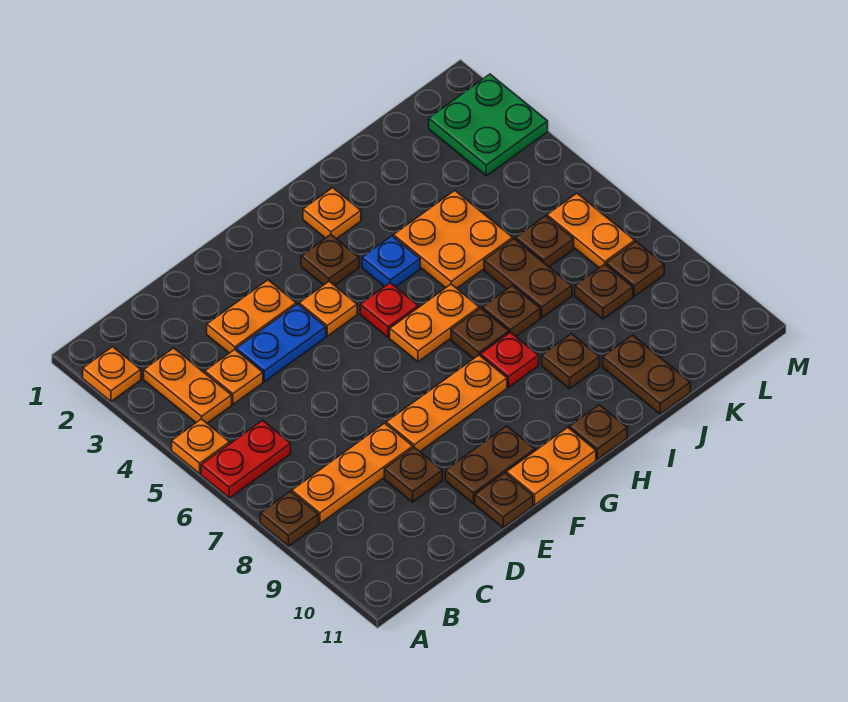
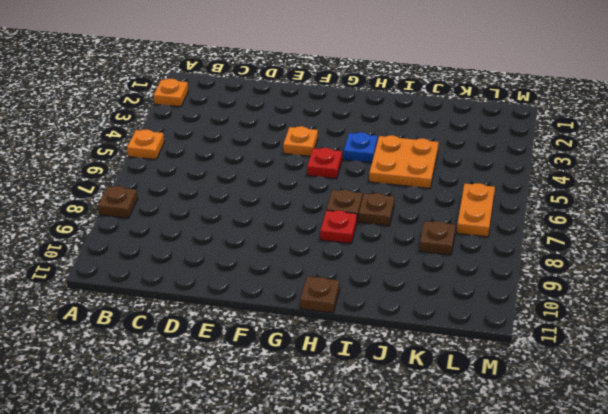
none -> red 1x2 plate [201,420,291,498]
none -> orange 1x2 plate [144,348,232,423]
none -> orange 1x3 plate [292,423,413,524]
none -> orange 1x1 plate [205,350,263,404]

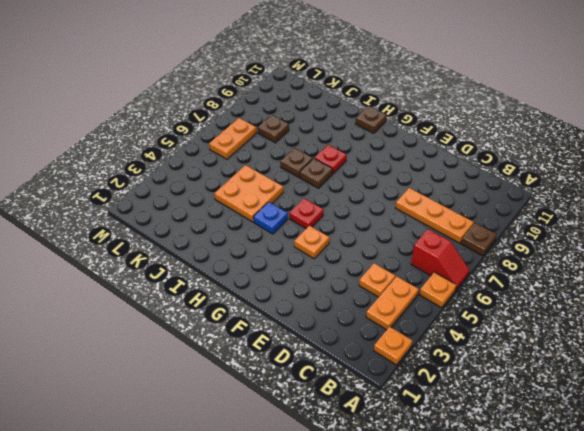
red 1x2 slope [411,229,470,289] -> red 1x2 plate [201,420,291,498]
none -> orange 1x2 plate [207,280,296,353]
none -> blue 1x2 plate [236,304,326,382]
none -> brown 1x1 plate [384,447,442,502]
none -> orange 1x3 plate [386,355,507,451]

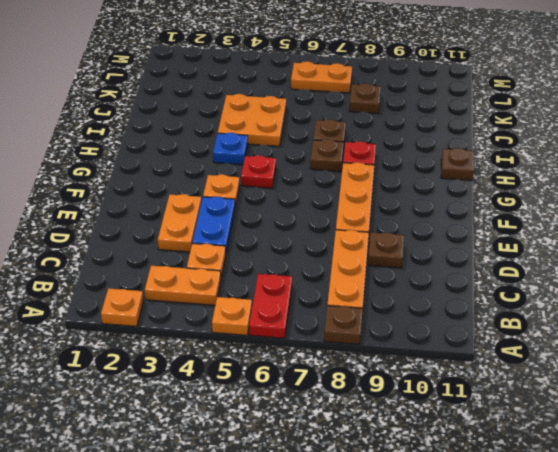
none -> brown 1x2 plate [445,426,535,504]
none -> brown 1x1 plate [475,473,533,528]
none -> orange 1x2 plate [506,428,596,505]
none -> brown 1x1 plate [301,235,359,286]

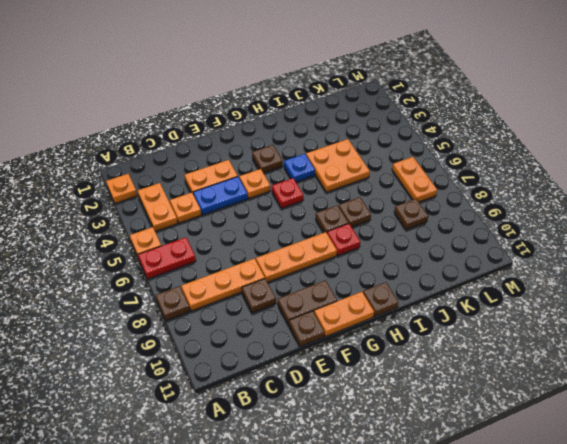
none -> orange 1x2 plate [390,284,479,362]
none -> orange 1x1 plate [303,188,361,239]
none -> brown 1x1 plate [542,334,600,389]
none -> brown 1x2 plate [484,239,572,318]

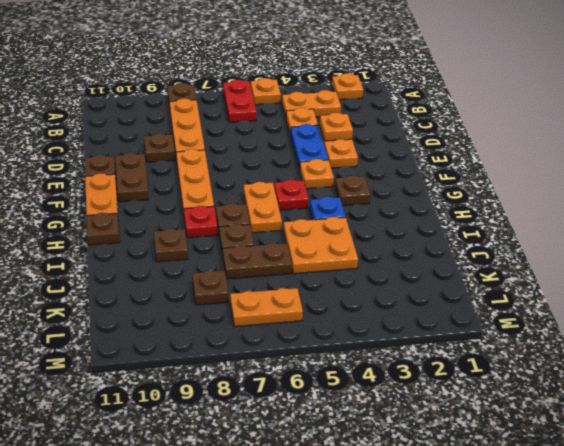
orange 1x1 plate [320,113,353,141] -> orange 1x1 plate moved to [303,188,361,239]
none -> brown 1x2 plate [603,335,690,414]
none -> brown 1x1 plate [516,216,574,267]
none -> green 2x2 plate [429,74,548,176]
none -> brown 1x1 plate [606,242,664,296]

